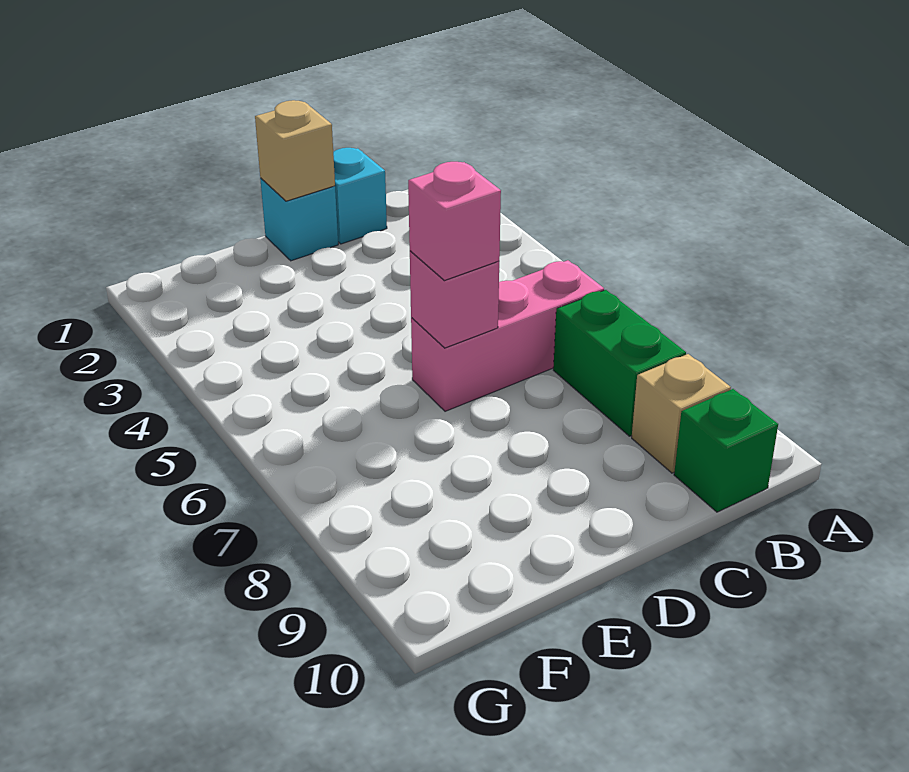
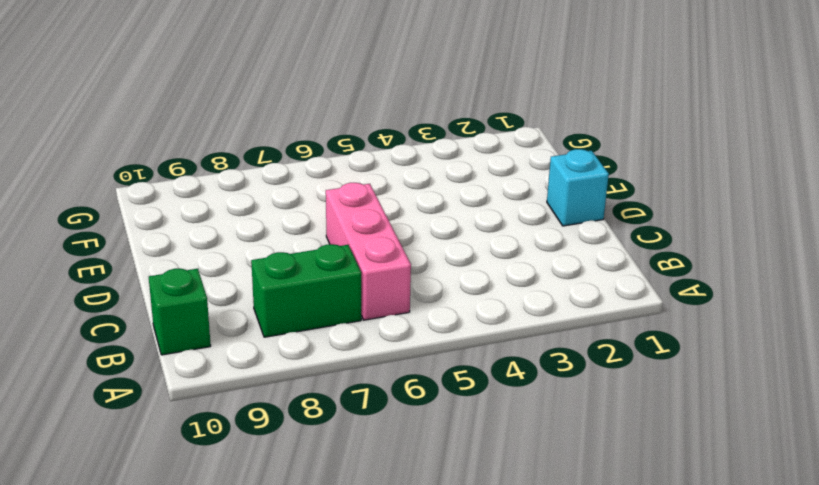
none -> tan 1x1 brick [632,354,731,473]
none -> cyan 1x1 brick [333,148,387,244]

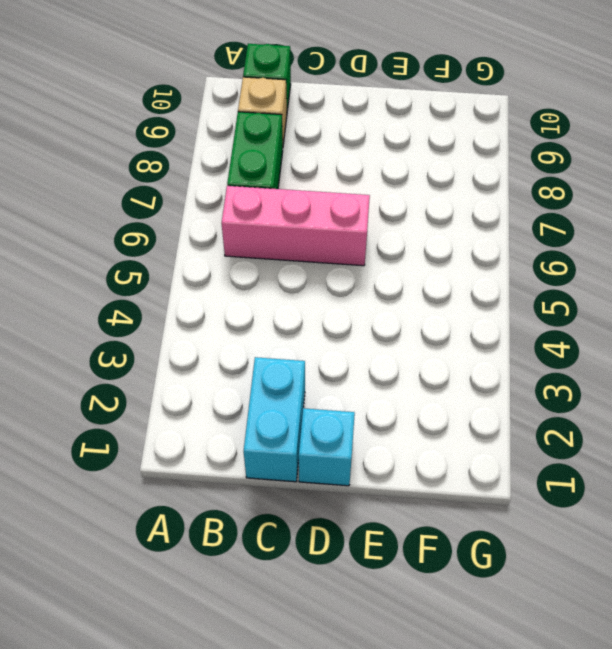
cyan 1x2 brick [244,357,305,482] -> cyan 1x1 brick [333,148,387,244]
none -> tan 1x1 brick [255,100,335,201]
none -> pink 1x1 brick [410,251,499,348]

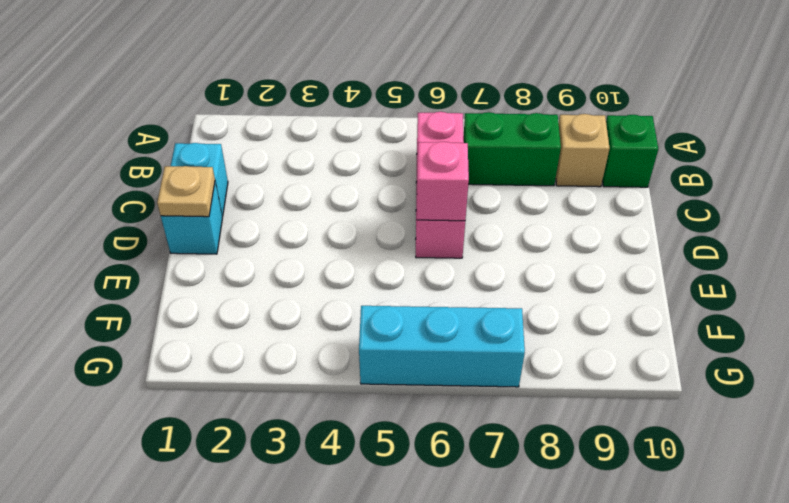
tan 1x1 plate [157,166,215,217] -> tan 1x1 brick [255,100,335,201]
cyan 1x3 brick [359,306,525,387] -> none
none -> pink 1x1 brick [408,162,501,281]

